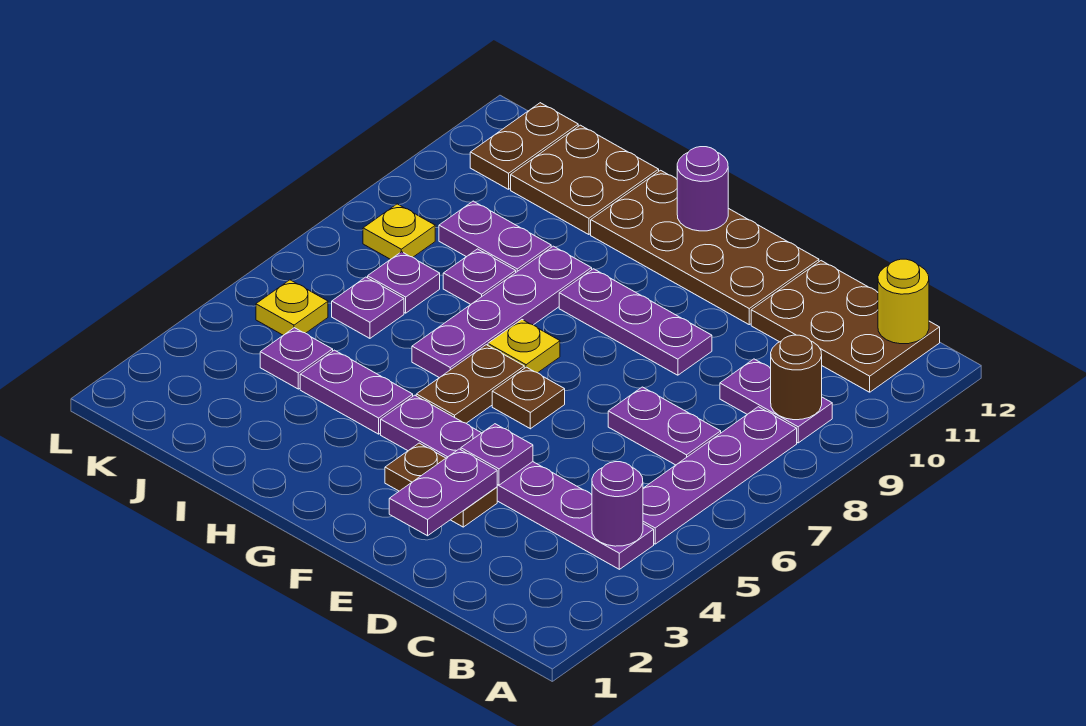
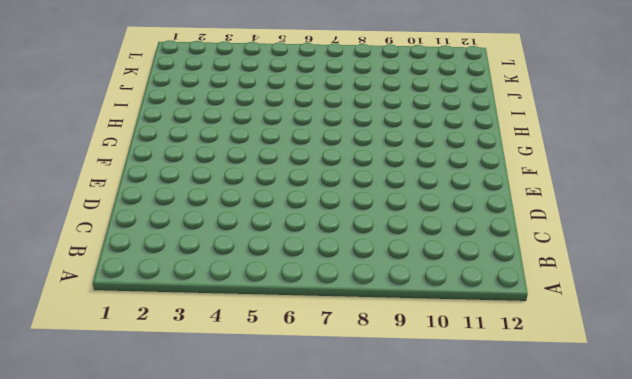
none -> purple 1x6 plate [381,395,654,569]
none -> purple 1x4 plate [643,407,797,544]
none -> purple 1x2 plate [720,359,832,443]

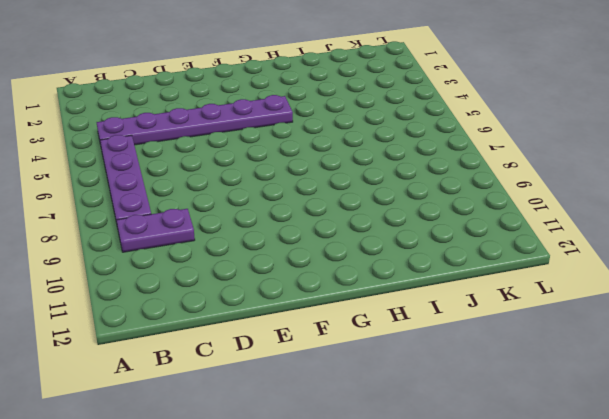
none -> brown 2x3 plate [751,261,940,392]
none -> purple 1x2 plate [608,387,721,465]
none -> brown 1x2 plate [385,443,497,527]

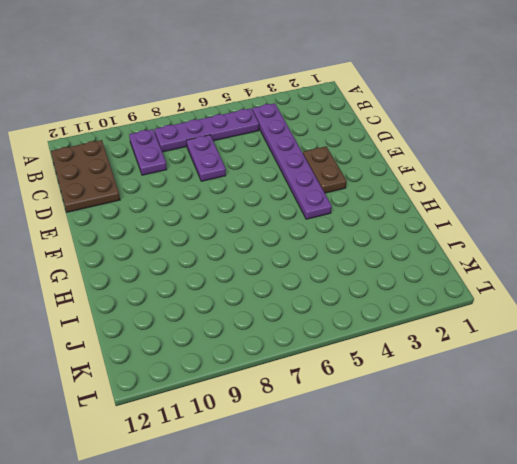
none -> purple 1x3 plate [559,269,712,375]
none -> brown 2x4 plate [591,170,819,325]
none -> brown 1x1 plate [492,367,565,429]

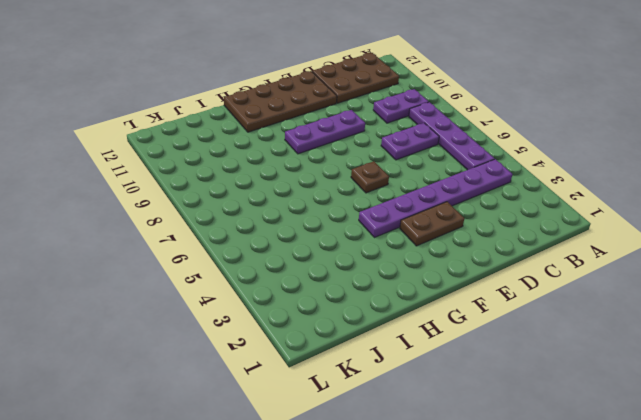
none -> brown 1x2 plate [416,345,524,423]
none -> yellow 1x1 plate [488,320,560,373]
none -> purple 1x2 plate [300,350,413,434]

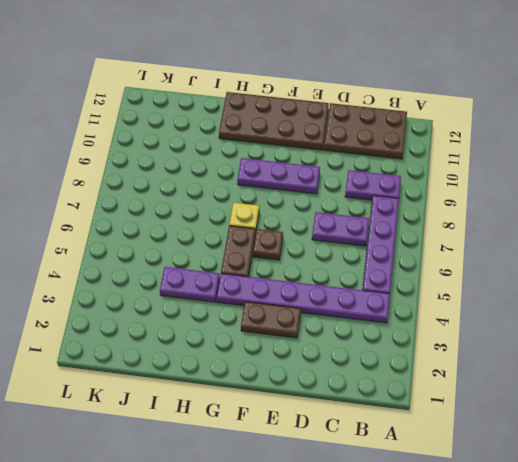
none -> purple 1x4 plate [412,246,592,378]
none -> purple 1x1 plate [443,249,516,305]
none -> purple 1x2 plate [439,201,551,272]

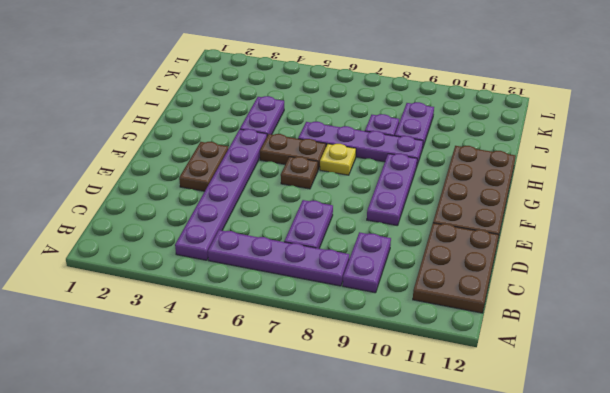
none -> brown 2x2 plate [511,125,659,235]
none -> purple 1x1 plate [260,328,333,389]
none -> purple 1x1 plate [332,277,404,338]

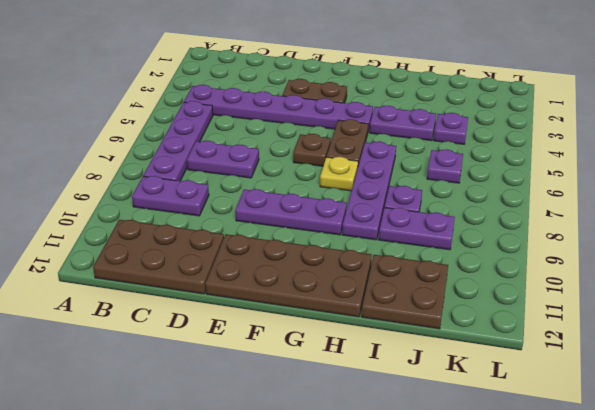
none -> purple 1x1 plate [368,252,440,313]
none -> yellow 1x1 plate [256,280,328,335]
none -> yellow 1x1 plate [363,204,435,259]

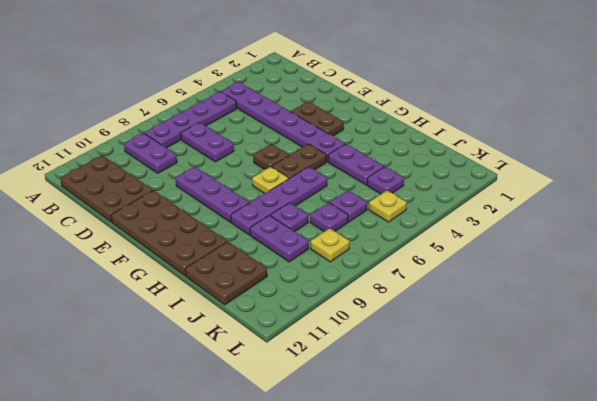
none -> brown 1x2 plate [470,103,578,189]
none -> purple 1x1 round brick [592,462,643,546]
none -> brown 1x1 round brick [771,335,822,420]

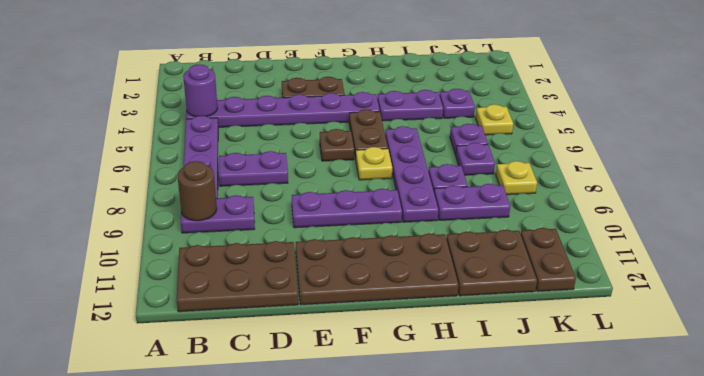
none -> yellow 1x1 round brick [878,259,929,344]
none -> purple 1x2 plate [389,449,497,536]
none -> purple 1x1 plate [461,424,533,485]

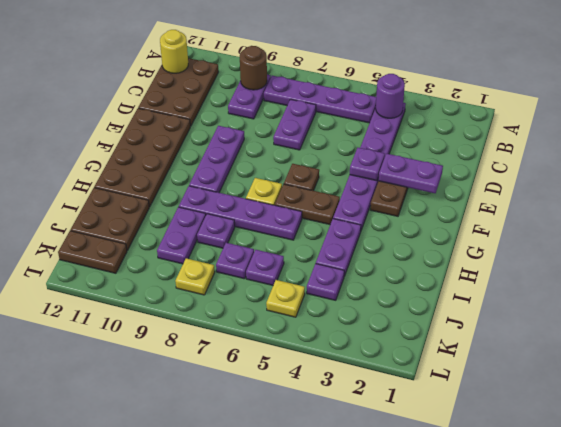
none -> purple 1x1 round brick [677,147,728,231]

